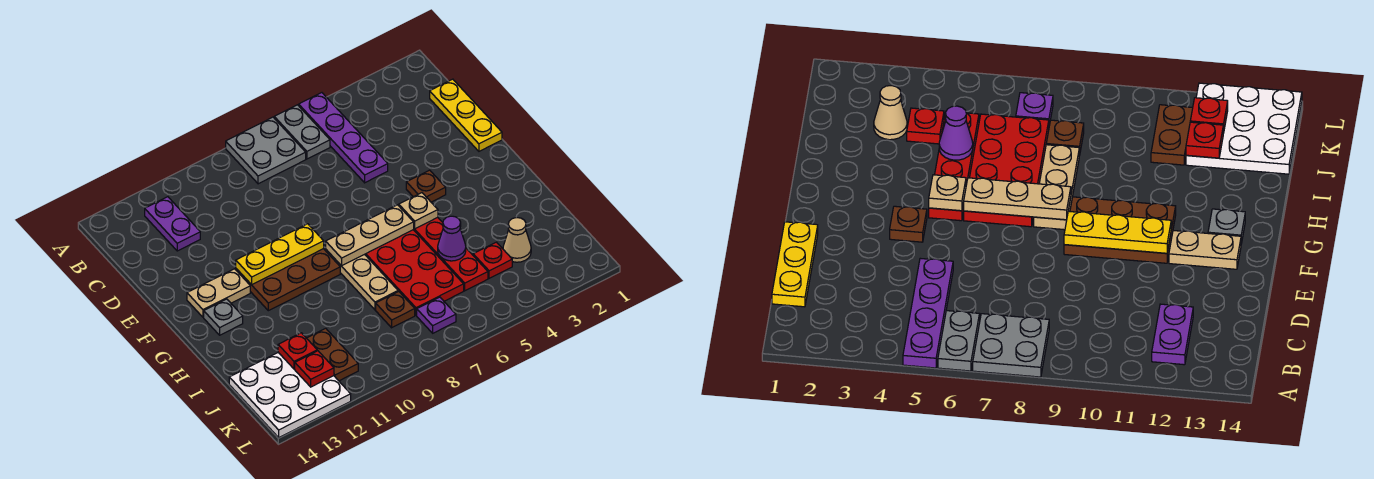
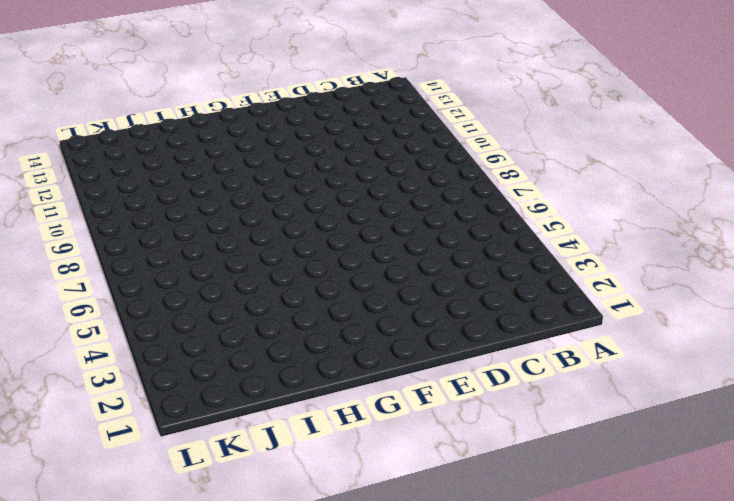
none -> purple 1x4 plate [299,93,388,183]
none -> grey 1x2 plate [274,105,330,159]
none -> grey 2x2 plate [226,117,306,184]

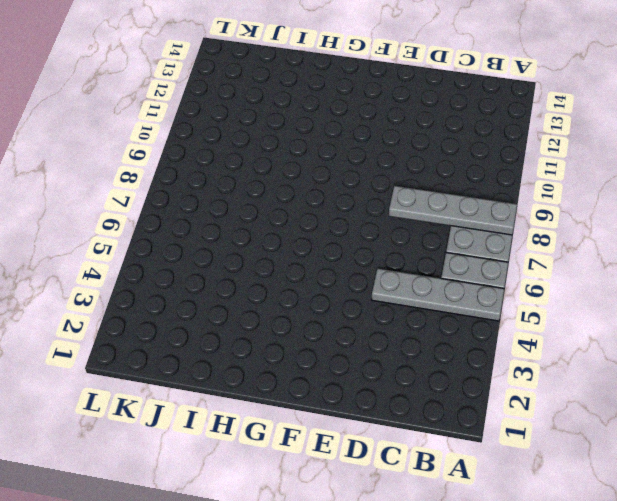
grey 1x4 plate [372,269,504,321] -> purple 1x4 plate [299,93,388,183]
grey 1x4 plate [389,186,517,235] -> none
none -> purple 1x2 plate [145,197,200,251]
none -> yellow 1x3 plate [430,79,502,151]
none -> brown 1x1 plate [406,170,446,202]

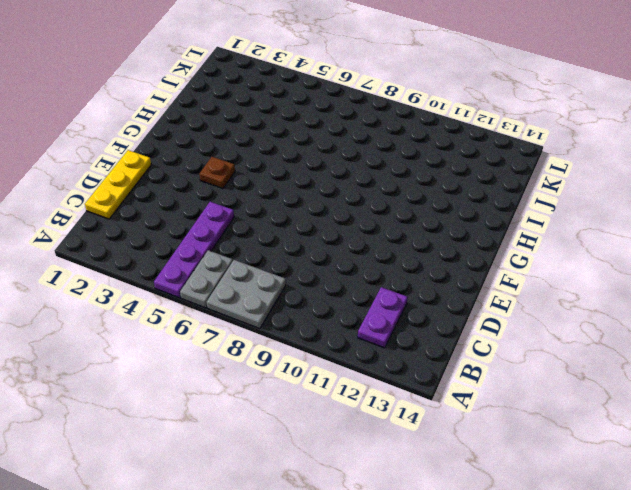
none -> brown 2x3 plate [236,249,340,311]
none -> tan 1x2 plate [187,269,250,317]
none -> red 1x4 plate [414,217,488,291]

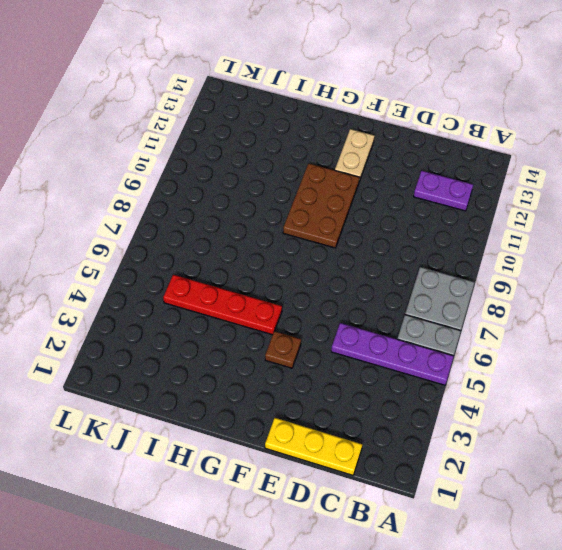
none -> red 2x4 plate [365,230,464,315]
none -> tan 1x3 plate [326,250,398,310]
none -> grey 1x1 plate [204,299,243,335]

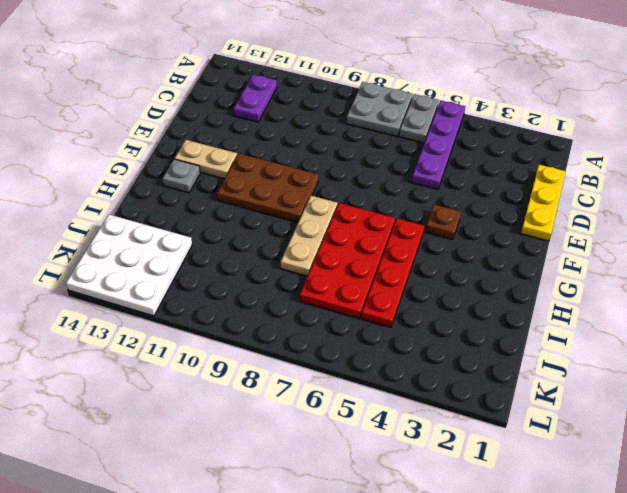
none -> tan 1x1 cone [503,217,531,262]
none -> red 1x1 plate [473,242,512,278]
none -> brown 1x1 plate [376,292,415,328]

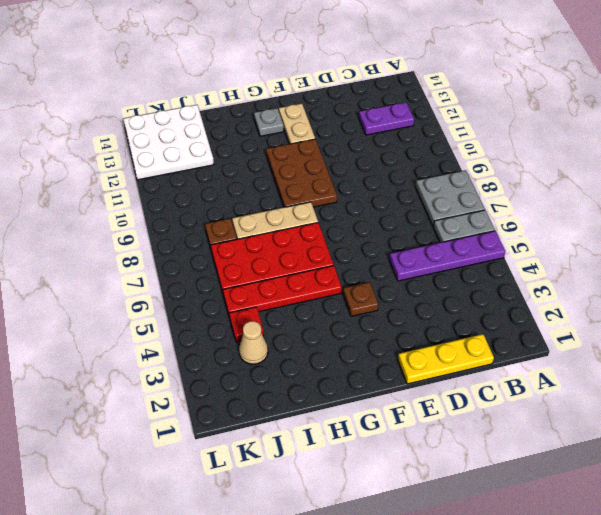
none -> brown 1x2 plate [307,328,358,381]
none -> purple 1x1 plate [417,297,456,333]
none -> yellow 1x3 plate [236,224,324,285]

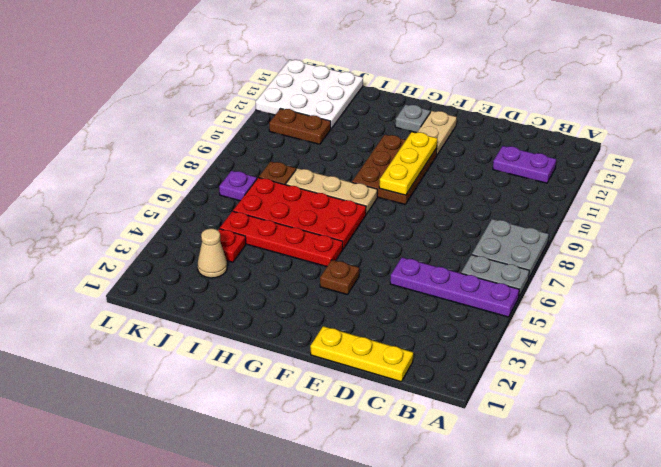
none -> tan 1x1 plate [399,193,438,229]
none -> tan 1x3 plate [326,205,414,266]
none -> purple 1x1 cone [438,216,466,261]

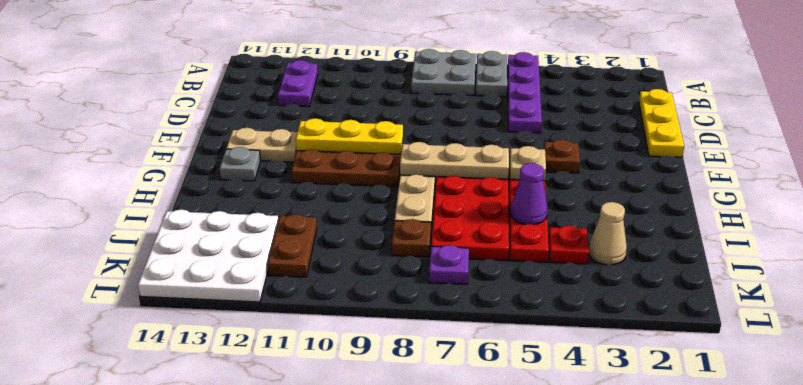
none -> red 1x1 plate [278,333,317,369]
none -> red 1x1 plate [295,351,334,387]

